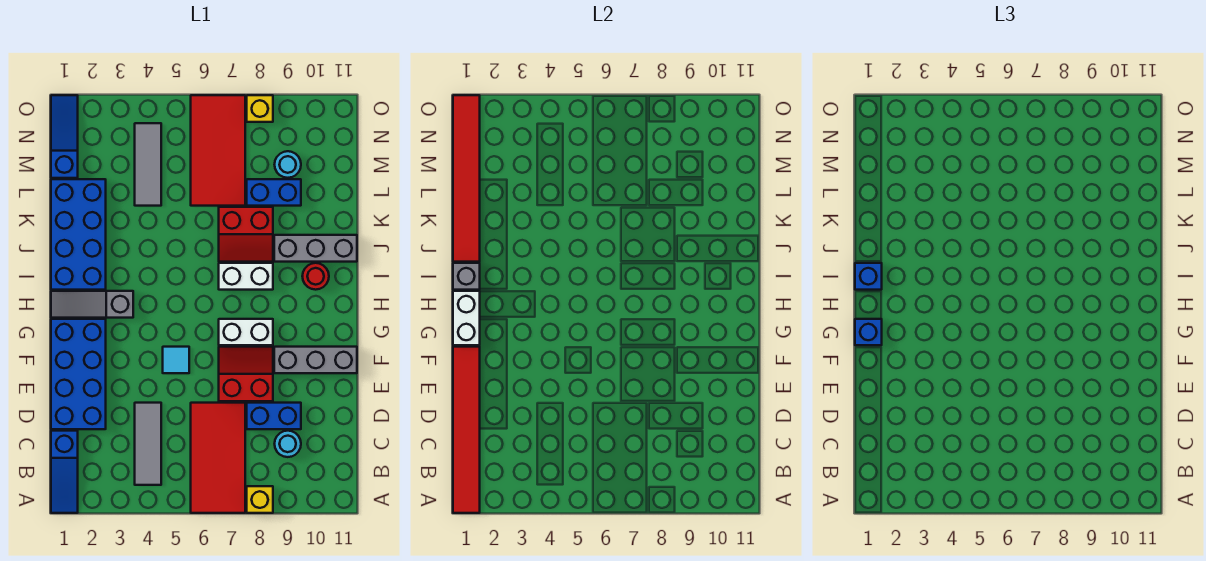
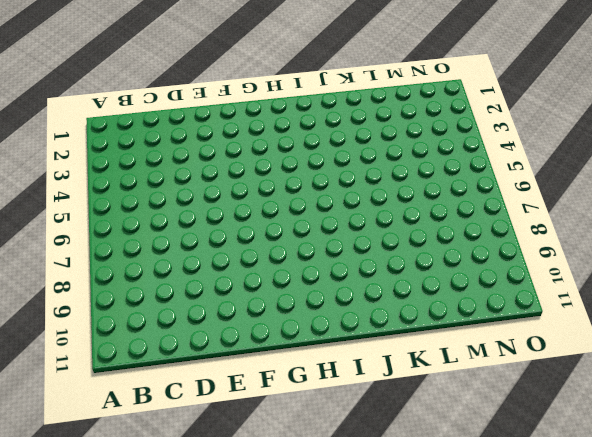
none -> blue 1x3 slope [51,431,78,513]
none -> red 2x4 tile [191,403,245,513]
none -> yellow 1x1 brick [247,486,273,513]

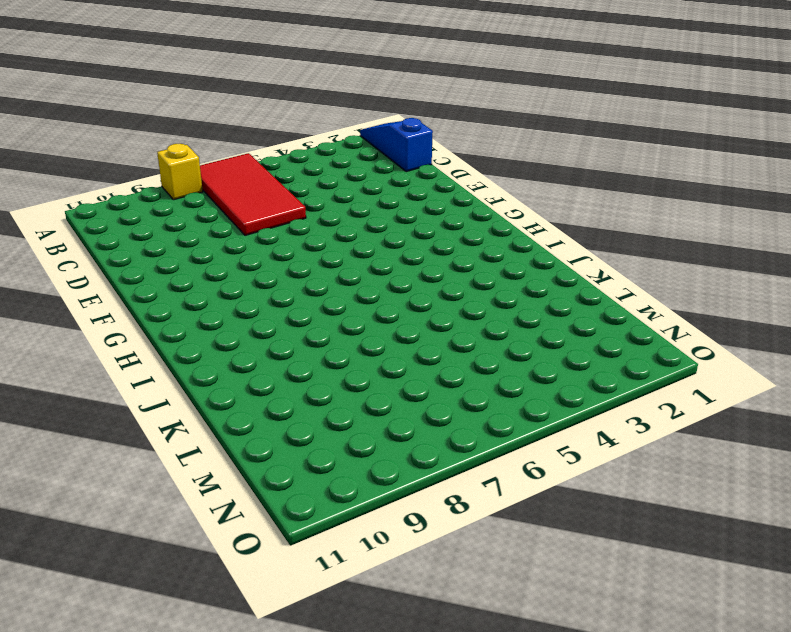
none -> grey 1x3 tile [135,403,161,485]
none -> cyan 1x1 round brick [275,431,301,457]
none -> blue 2x4 brick [51,319,106,429]

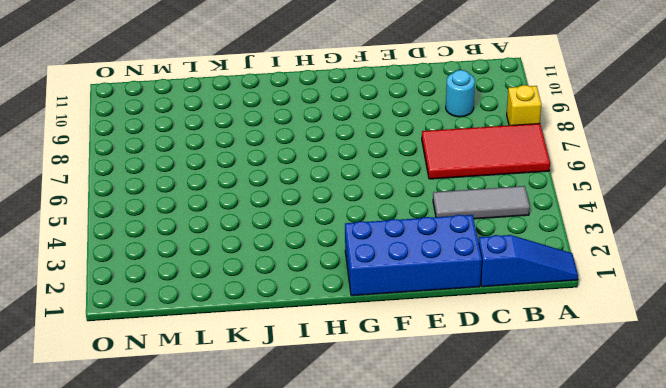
none -> blue 1x2 brick [247,403,301,429]
none -> red 2x2 slope [219,347,273,401]
none -> cyan 1x1 tile [163,347,189,373]

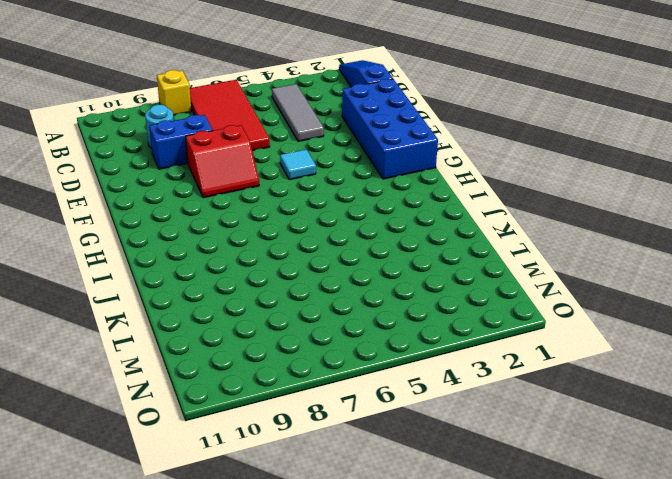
none -> grey 1x3 brick [274,347,357,373]
none -> white 1x2 brick [219,319,273,345]
none -> grey 1x3 slope [51,291,133,318]

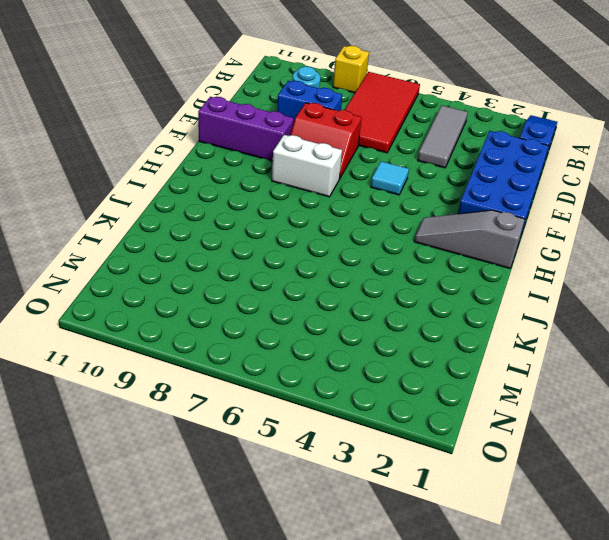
purple 1x3 brick [198,97,294,161] -> grey 1x3 brick [274,347,357,373]
grey 1x3 slope [414,210,525,268] -> grey 1x3 slope turned to [51,291,133,318]
none -> blue 2x4 brick [51,179,106,290]
none -> white 1x2 brick [219,263,273,290]
none -> red 1x1 round brick [302,263,329,290]

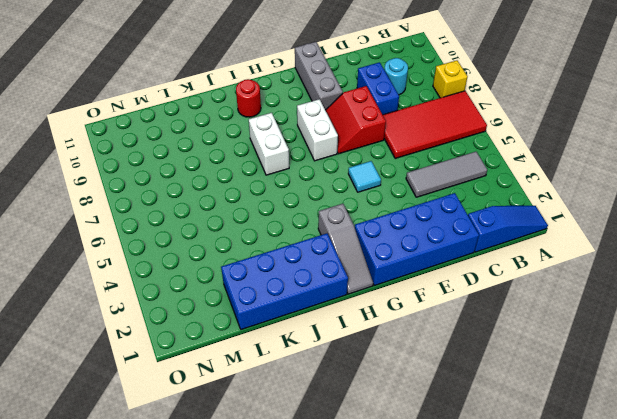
none -> red 2x2 slope [219,207,273,262]
none -> grey 1x3 brick [274,235,357,262]
none -> grey 1x3 tile [135,123,161,206]

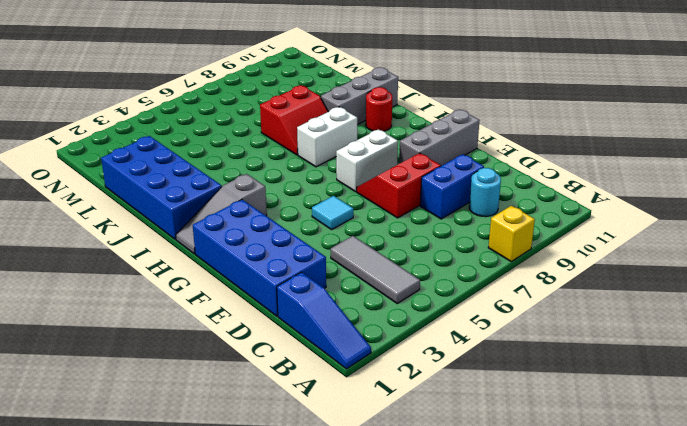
none -> red 2x4 tile [191,403,245,513]
none -> grey 1x3 tile [135,123,161,206]
none -> red 2x4 tile [191,95,245,206]

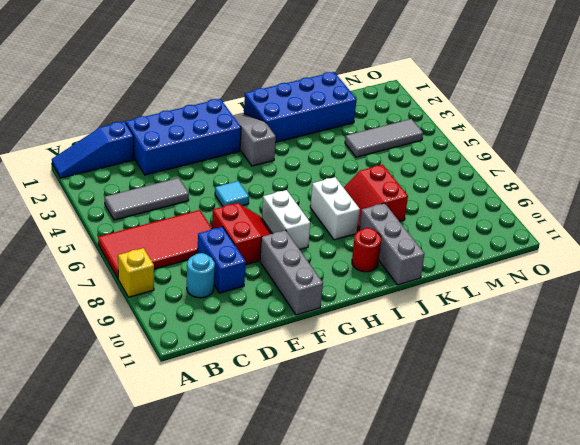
none -> red 2x4 tile [191,95,245,206]
none -> blue 1x2 brick [247,179,301,206]
none -> blue 1x3 slope [51,95,78,178]

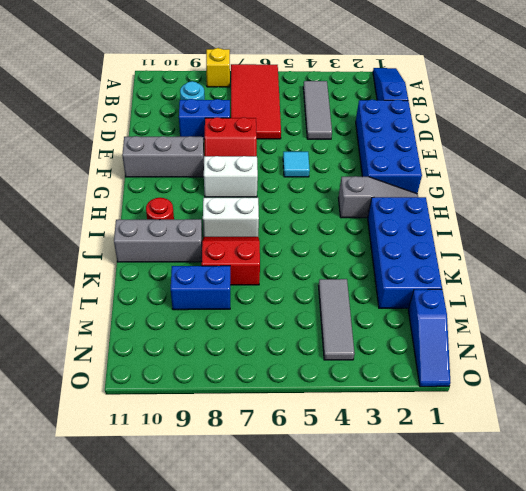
none -> red 2x4 tile [191,95,245,206]
none -> cyan 1x1 round brick [275,151,301,178]
none -> yellow 1x1 brick [247,95,273,122]

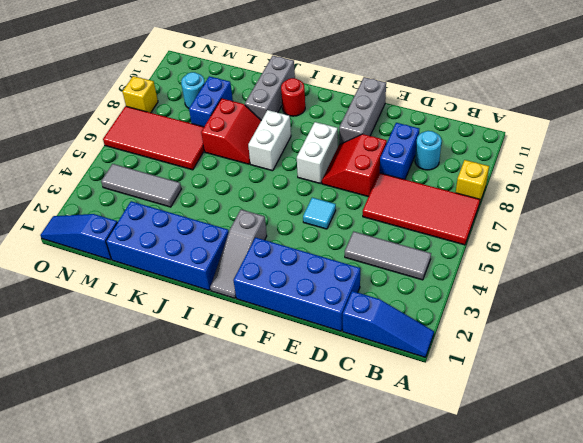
none -> red 1x6 tile [453,347,480,513]
none -> white 1x2 brick [453,291,480,345]
none -> grey 1x1 brick [453,263,480,290]

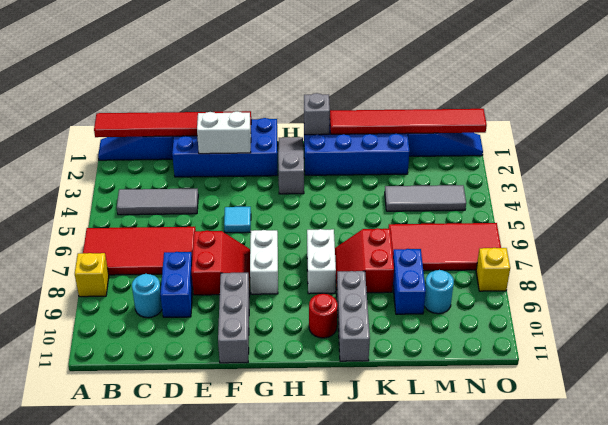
white 1x2 brick [197,112,251,154] -> white 1x2 brick moved to [453,291,480,345]
none -> blue 1x1 brick [855,319,882,345]
none -> blue 1x1 brick [855,263,882,290]

